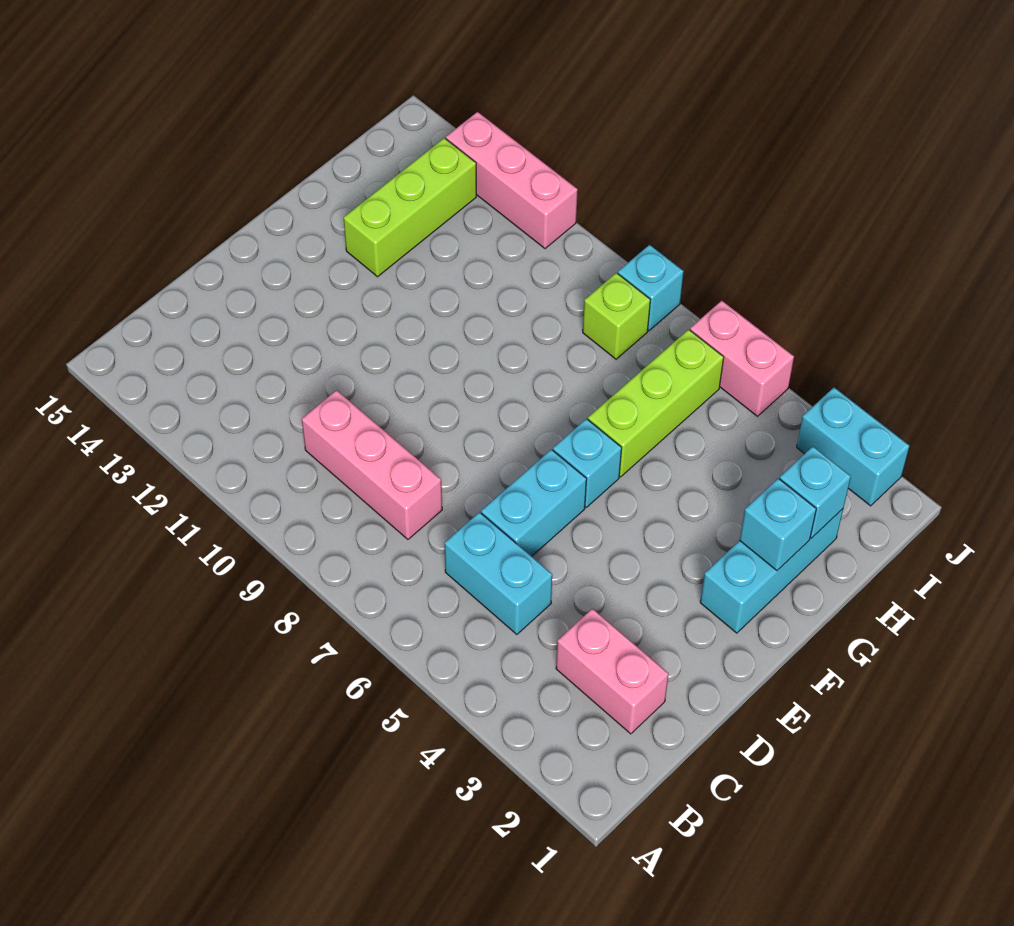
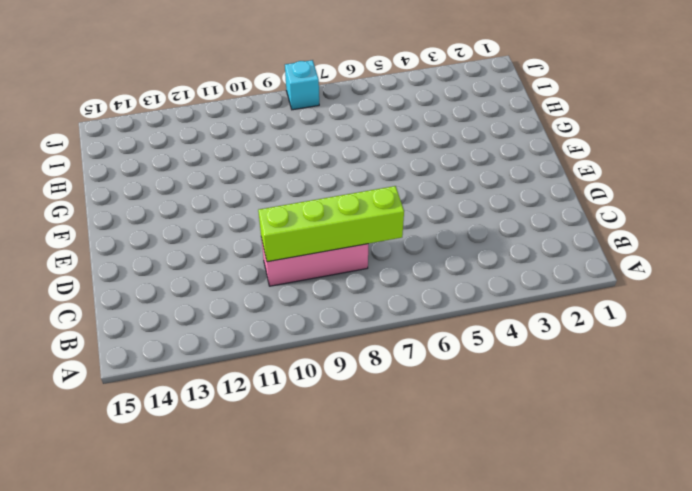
lime 1x4 brick [258,186,404,262] -> none
none -> pink 1x2 brick [556,609,669,734]
none -> cyan 1x2 brick [445,512,552,634]
none -> cyan 1x2 brick [481,449,587,556]

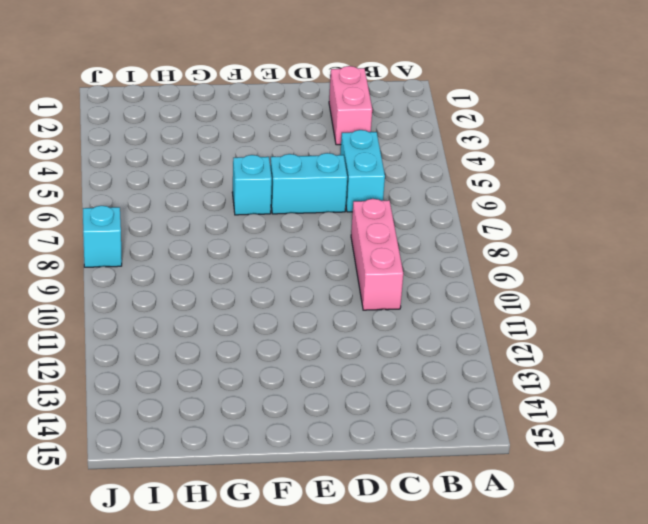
none -> cyan 1x3 brick [700,509,843,633]
none -> lime 1x3 brick [588,329,724,477]
none -> lime 1x3 brick [344,138,476,277]

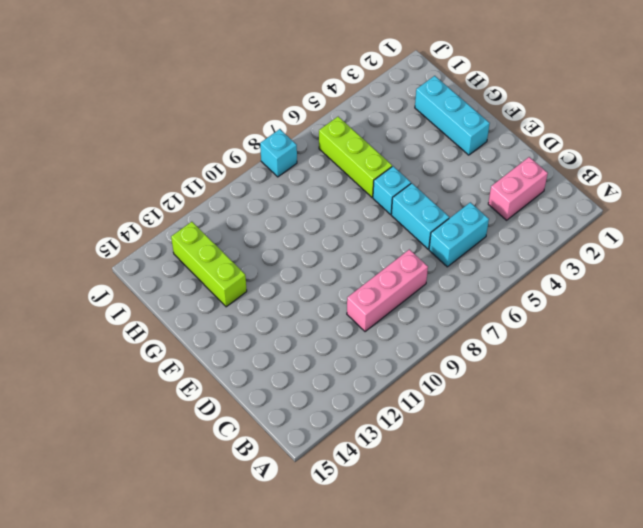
none -> lime 1x1 brick [583,273,650,359]
none -> cyan 1x2 brick [797,387,909,506]
none -> pink 1x2 brick [690,301,794,416]

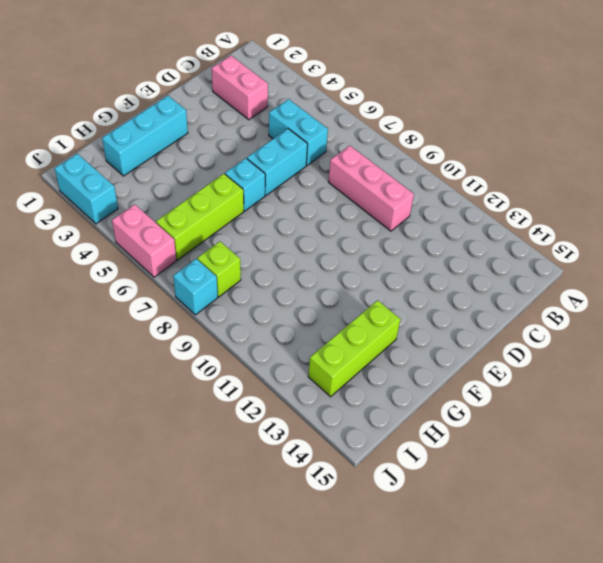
none -> pink 1x3 brick [446,112,578,249]
none -> cyan 1x1 brick [740,478,816,571]
none -> cyan 1x1 brick [780,447,851,538]

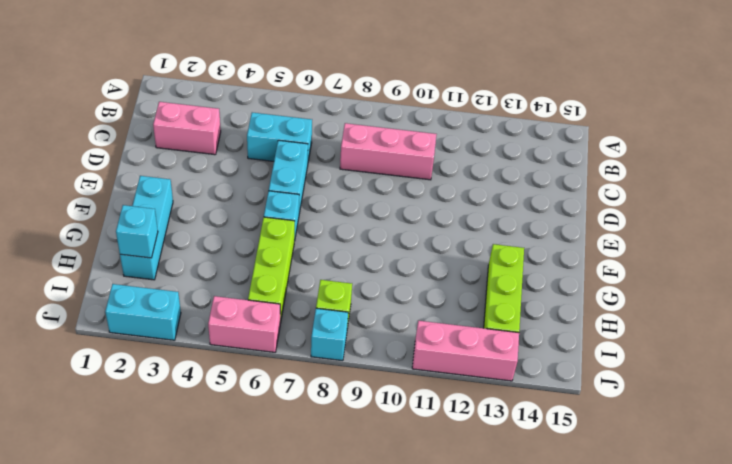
none -> cyan 1x1 brick [740,478,816,571]

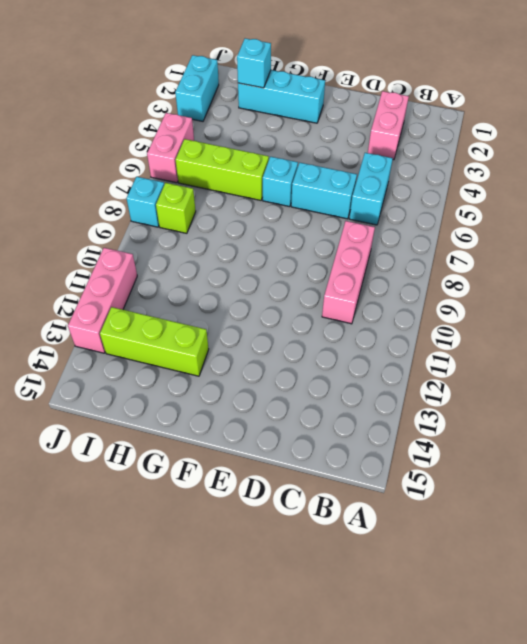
none -> cyan 1x1 brick [740,478,816,571]

